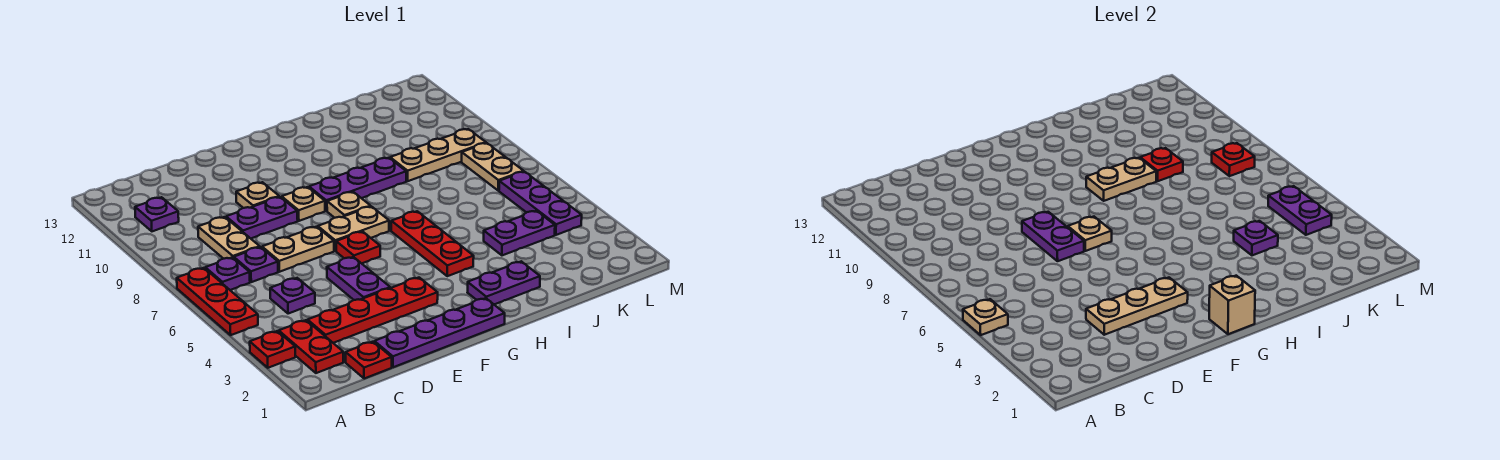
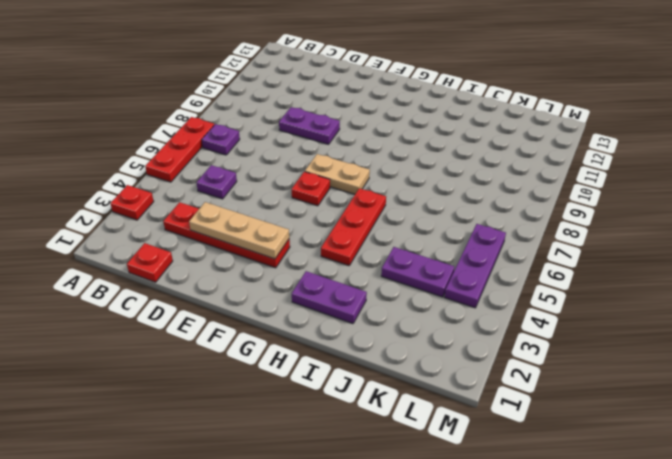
none -> red 1x2 plate [279,320,343,373]
none -> purple 1x1 plate [135,197,179,231]
none -> purple 1x1 plate [234,247,278,282]
none -> tan 1x2 plate [198,217,260,259]

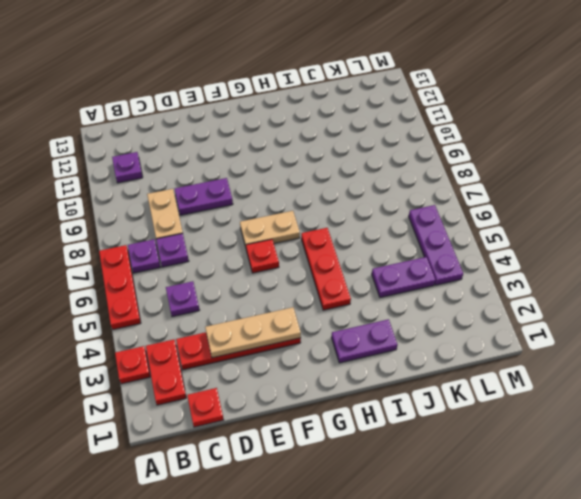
none -> purple 1x4 plate [374,298,505,367]
none -> tan 1x2 plate [262,227,334,272]
none -> purple 1x2 plate [327,257,390,300]
none -> tan 1x1 plate [236,182,279,208]

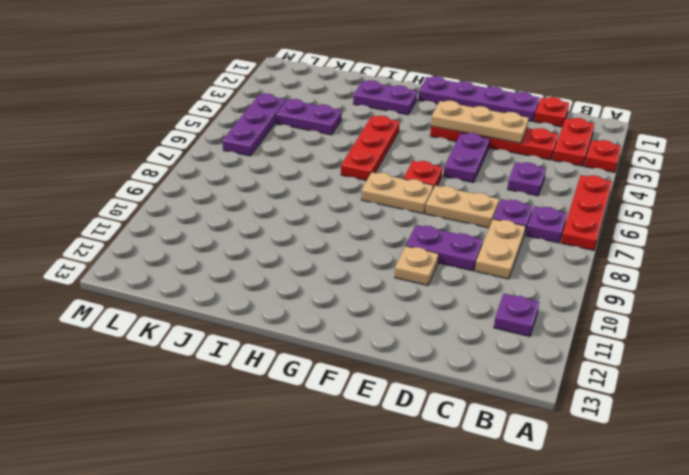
none -> tan 1x1 plate [282,187,325,221]
none -> tan 1x1 plate [327,192,371,218]
none -> purple 1x3 plate [309,158,406,211]
none -> tan 1x3 plate [390,129,486,181]

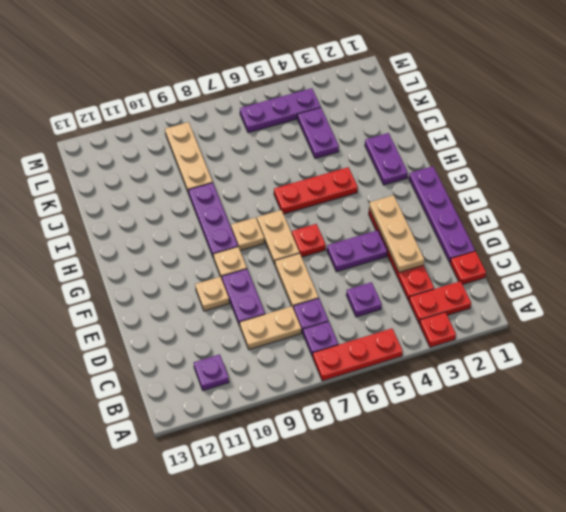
none -> tan 1x2 plate [462,143,524,191]
none -> tan 1x1 plate [963,299,1008,335]
none -> purple 1x2 plate [1022,212,1084,261]
none -> tan 1x1 plate [1068,217,1112,251]

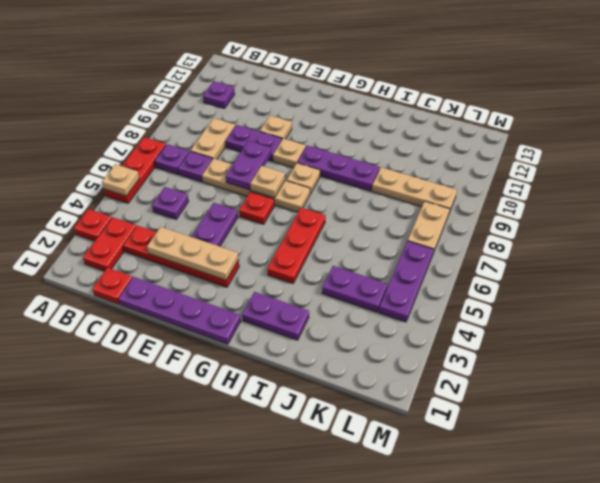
none -> tan 1x1 brick [1209,276,1255,334]
none -> tan 1x2 plate [1086,158,1156,201]
none -> purple 1x1 plate [1234,221,1278,255]
none -> red 1x1 plate [1140,148,1183,181]

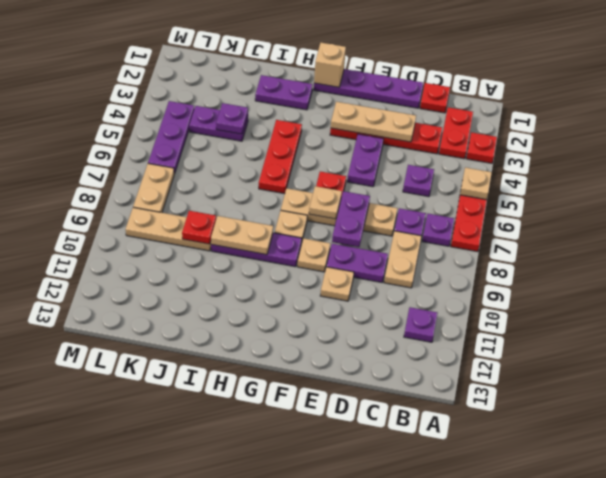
none -> purple 1x2 plate [1268,186,1332,235]
none -> red 1x1 plate [1212,143,1255,176]

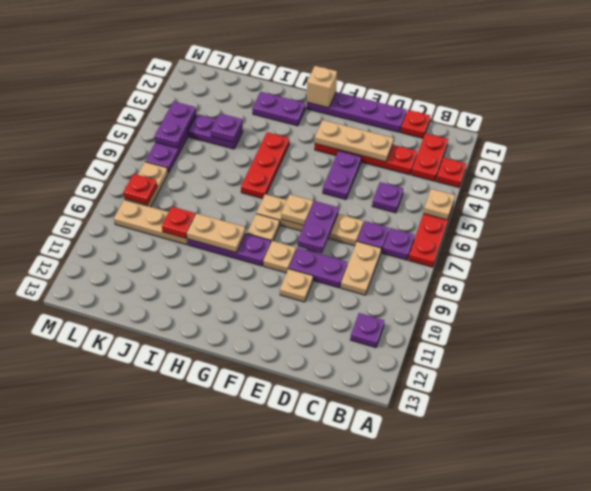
none -> red 1x1 plate [336,232,380,263]

